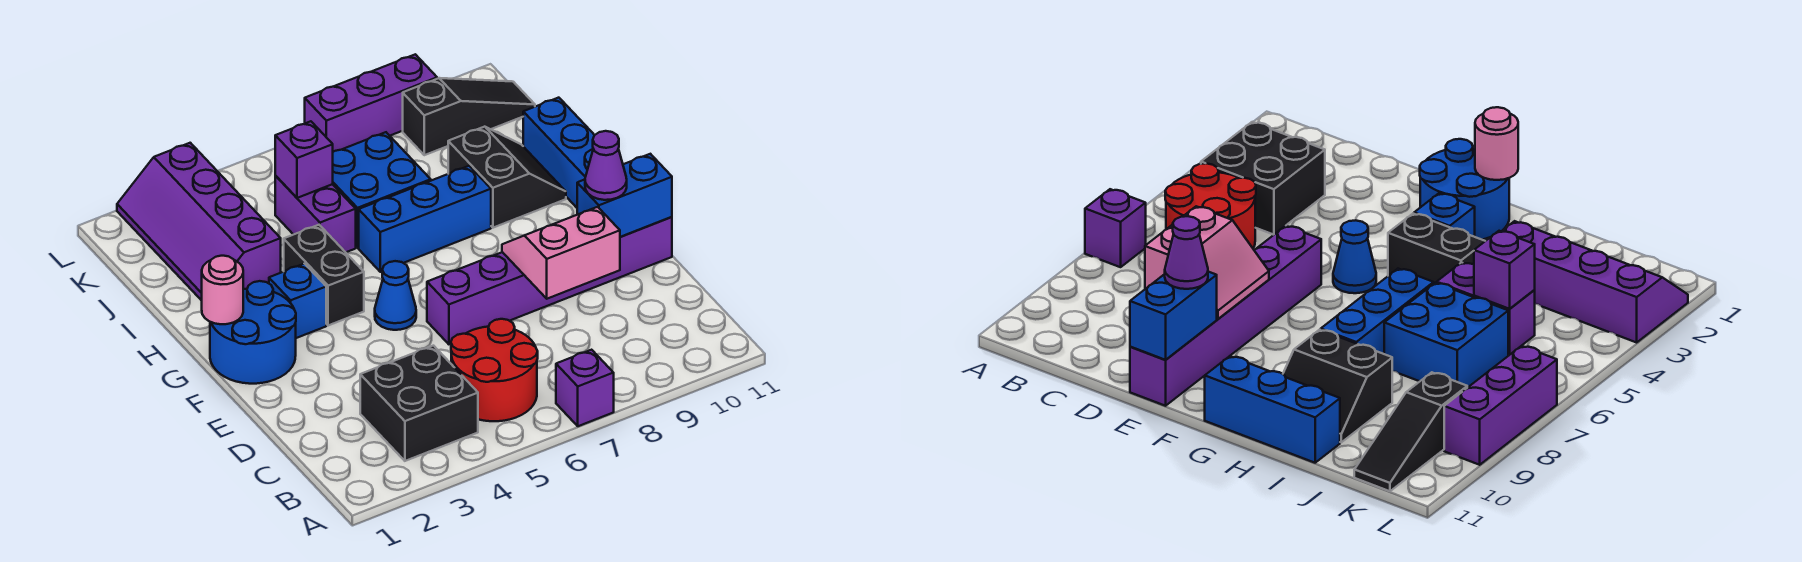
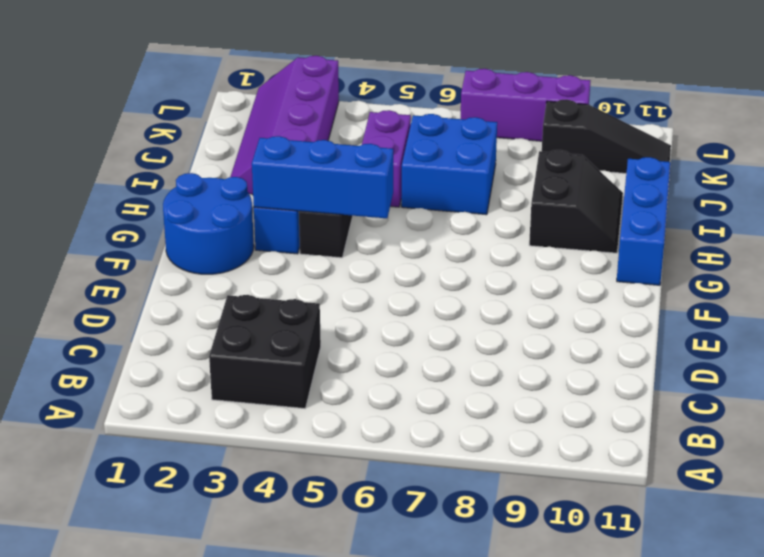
blue 1x3 brick [252,136,393,218] -> blue 1x3 brick moved to [359,166,491,272]
none -> purple 1x1 brick [556,350,614,426]
none -> red 2x2 round brick [451,319,538,421]
none -> purple 1x6 brick [427,217,672,344]

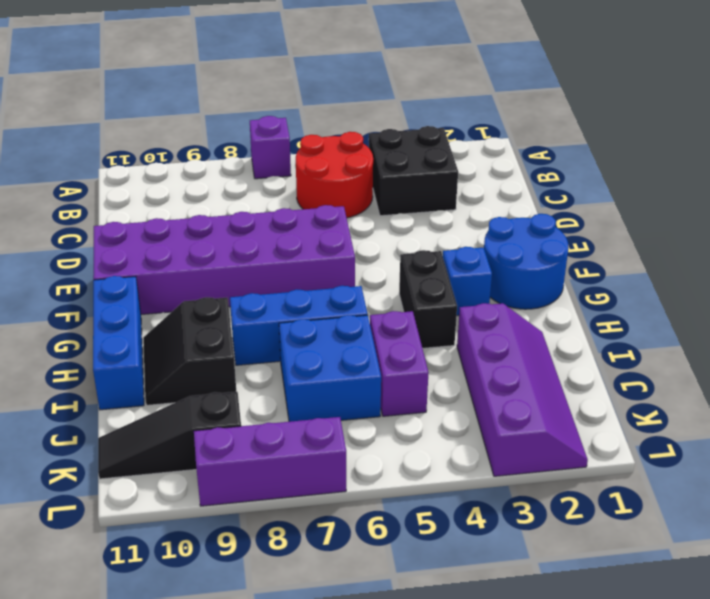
purple 2x6 brick [93,205,355,314] -> purple 1x6 brick [427,217,672,344]
none -> blue 1x1 cone [375,261,416,330]
none -> pink 2x2 slope [502,207,620,299]
none -> blue 1x2 brick [577,154,672,237]

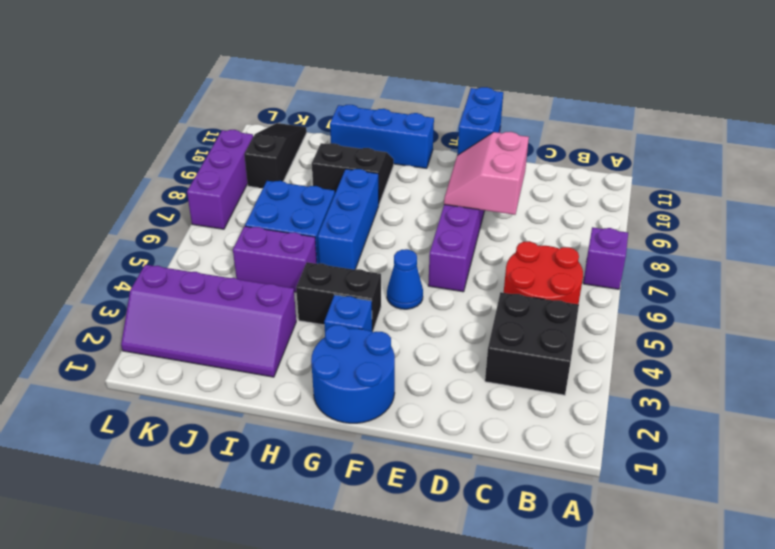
none -> pink 1x1 round brick [202,256,243,324]
none -> purple 1x1 brick [275,121,333,198]
none -> purple 1x1 cone [585,131,627,200]

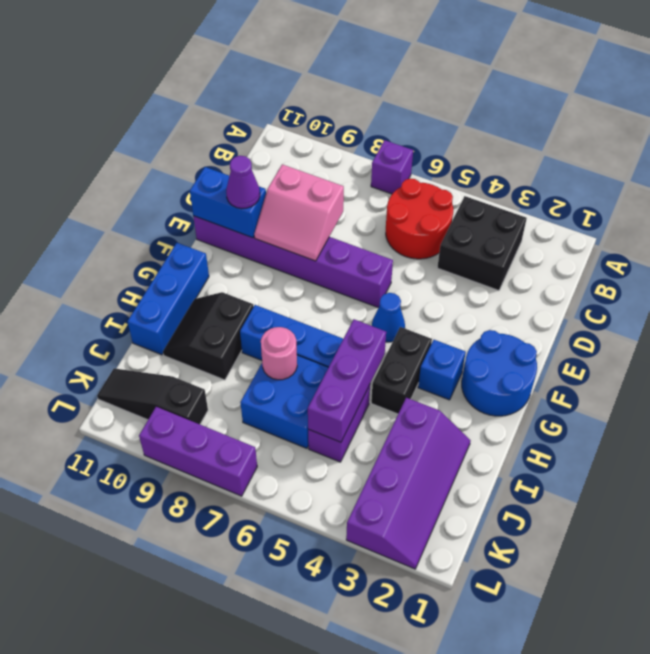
purple 1x3 brick [308,319,386,442] -> purple 1x1 brick [275,121,333,198]
pink 1x1 round brick [261,327,297,380] -> pink 1x1 round brick moved to [202,256,243,324]

